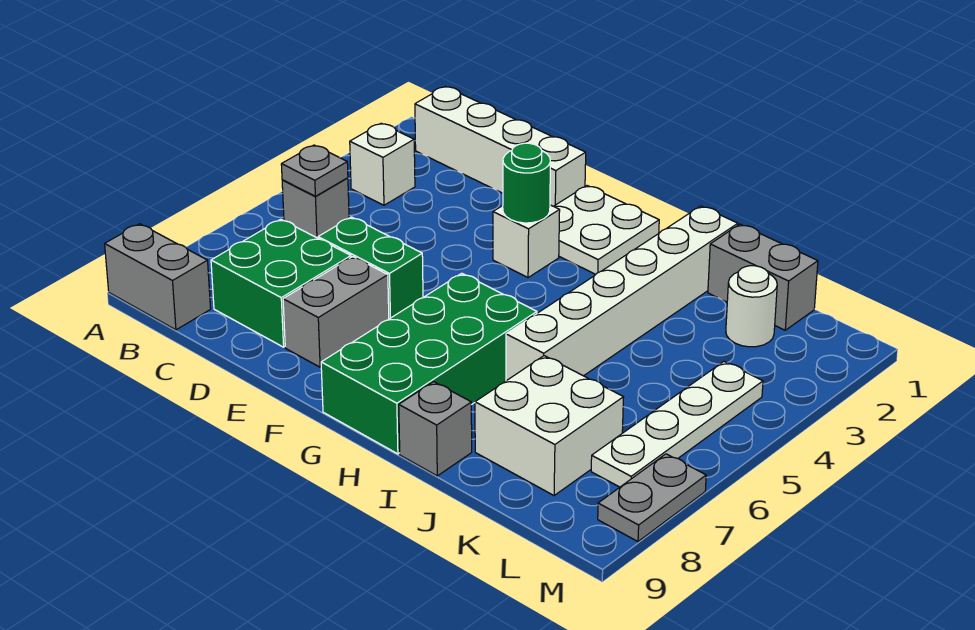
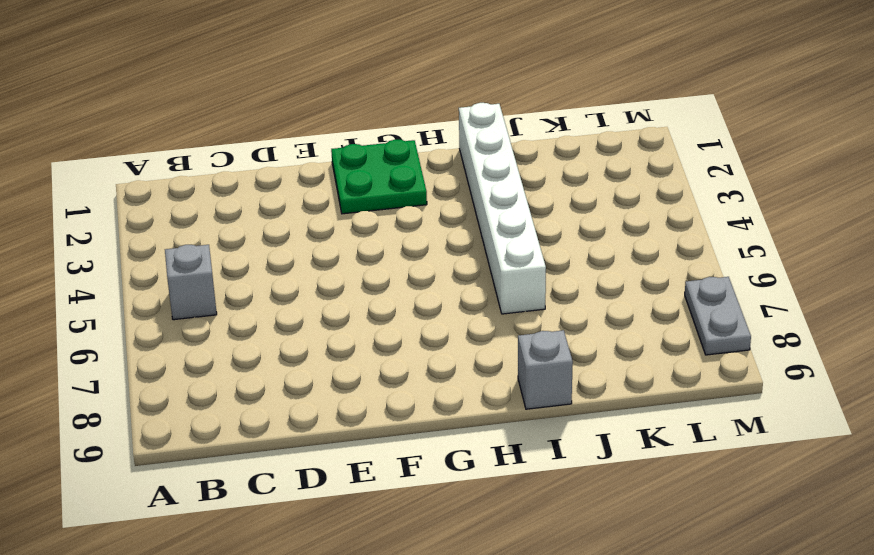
green 2x2 plate [331,139,427,214] -> white 2x2 plate [554,186,659,274]
none -> grey 1x2 brick [105,224,211,330]
none -> white 1x4 brick [415,87,586,206]
none -> white 1x1 brick [350,123,415,205]

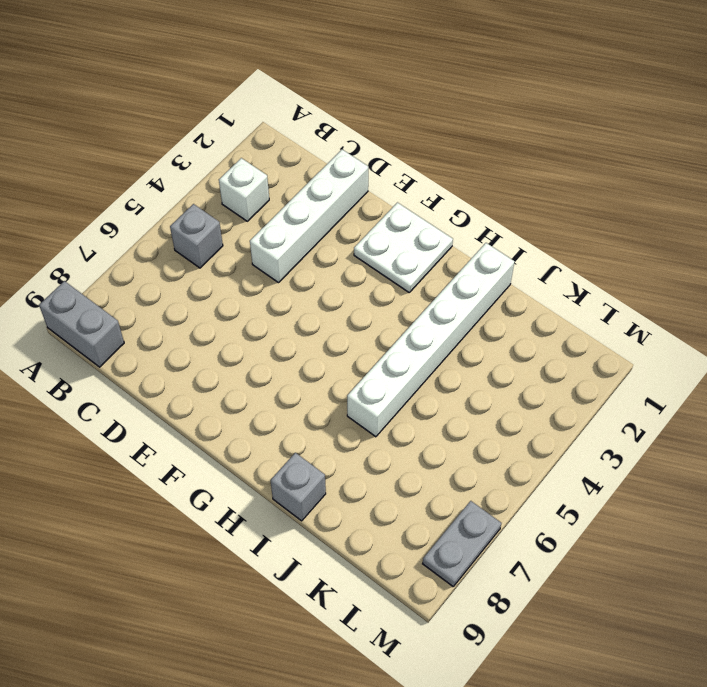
white 1x4 brick [250,150,368,283] -> white 1x4 brick turned to [415,87,586,206]
none -> green 2x2 brick [211,219,351,347]
none -> green 1x2 brick [318,217,423,319]
none -> grey 1x2 brick [283,257,389,367]

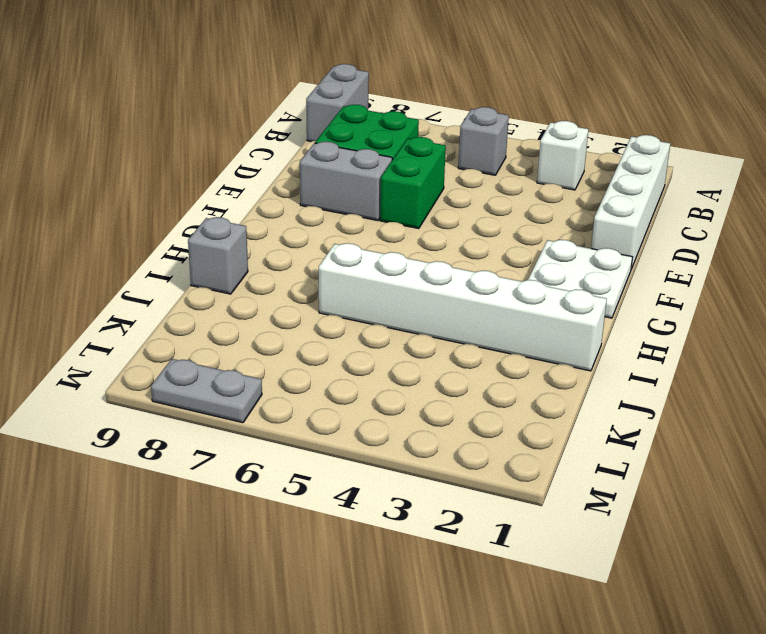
none -> white 1x1 brick [493,205,560,278]
none -> green 2x4 brick [321,273,537,454]
none -> grey 1x2 brick [708,224,818,330]

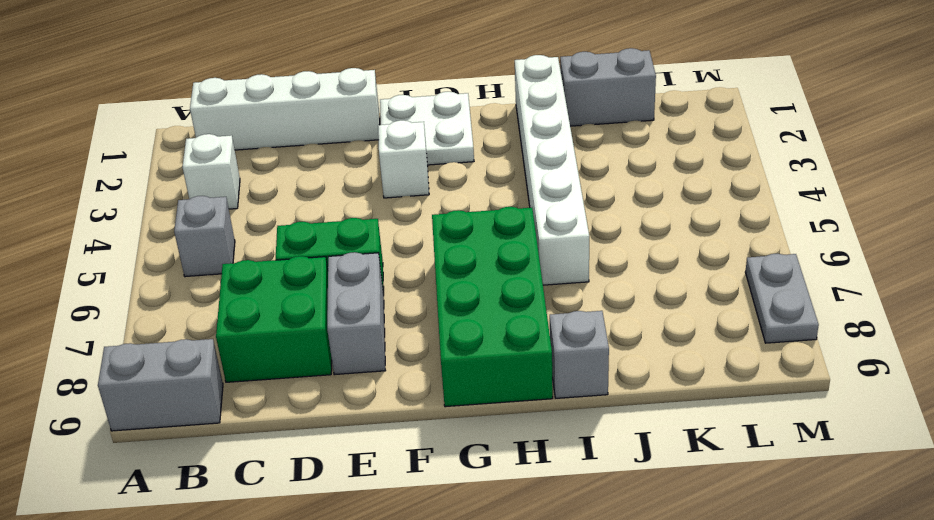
none -> white 2x2 brick [475,356,624,496]
none -> white 1x1 round brick [726,266,777,347]
none -> white 1x4 plate [591,362,763,487]

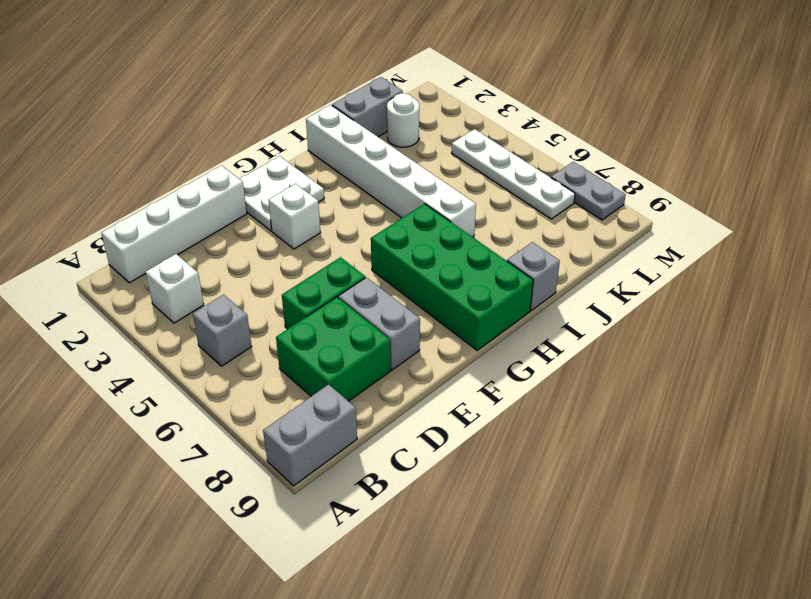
none -> white 2x2 brick [475,356,624,496]
none -> grey 1x1 plate [281,145,348,196]
none -> green 1x1 round brick [503,143,550,223]

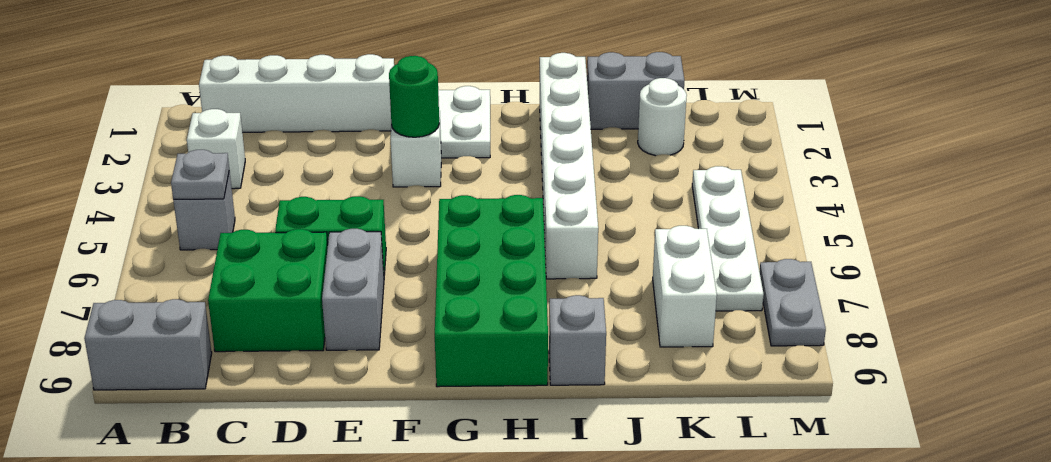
white 1x2 brick [653,226,717,347] -> white 2x2 brick [475,356,624,496]

